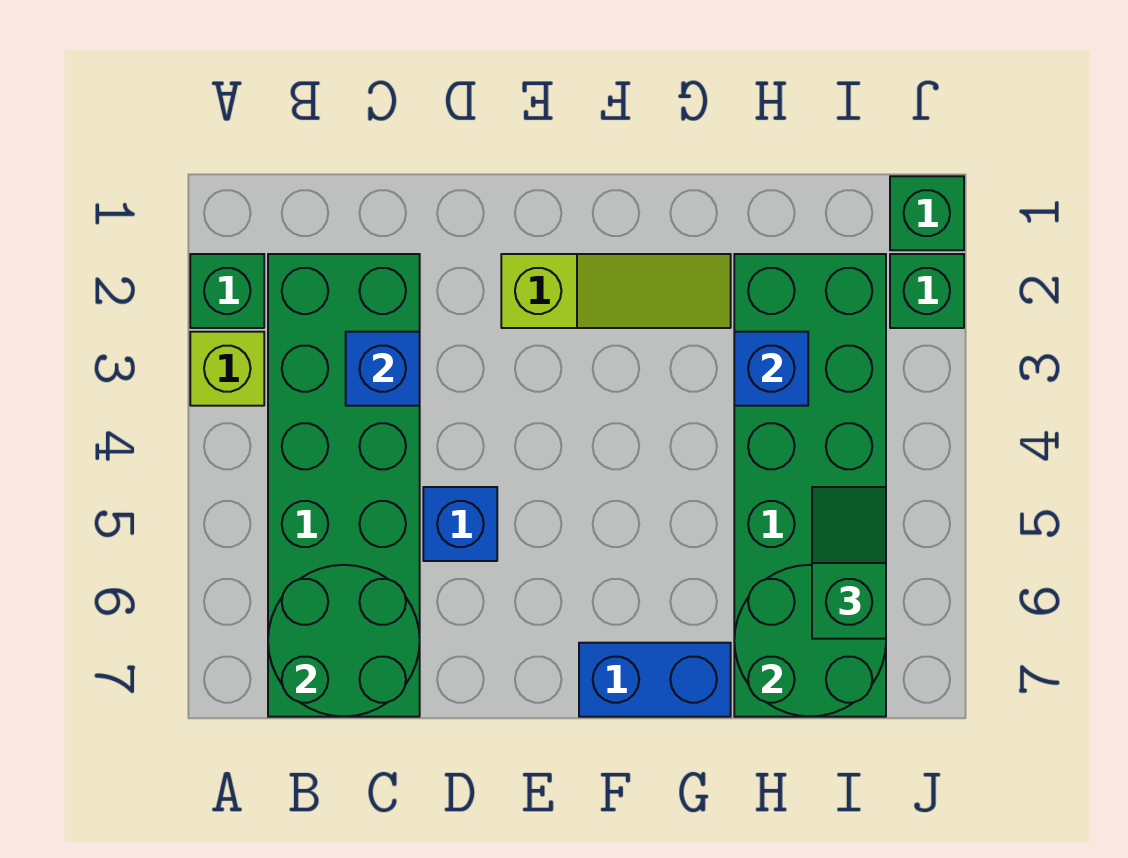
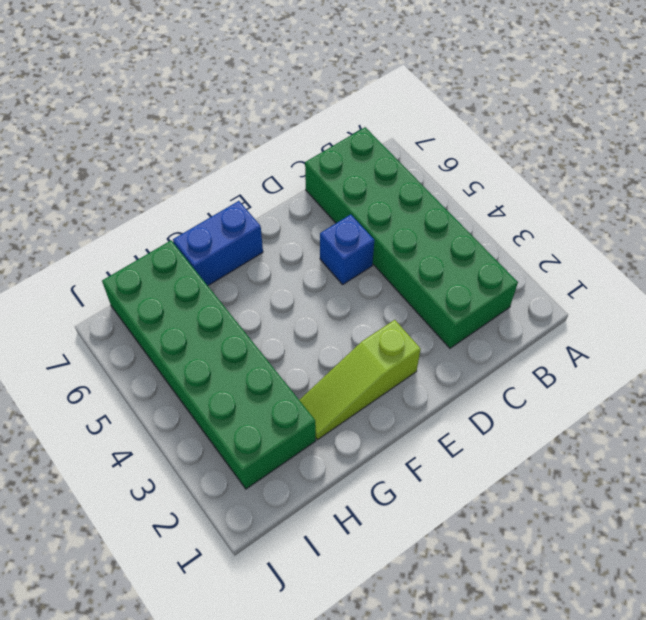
none -> green 1x1 brick [190,254,264,328]
none -> lime 1x1 brick [190,332,264,406]
none -> green 1x1 brick [890,176,964,250]

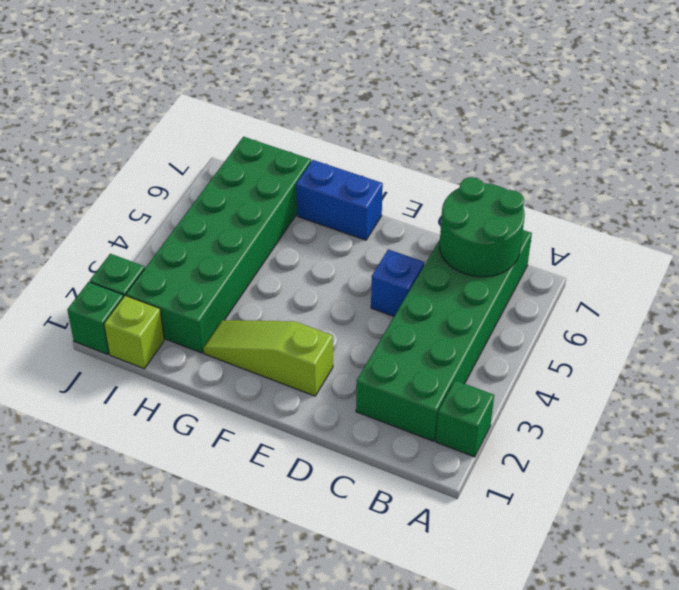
lime 1x1 brick [104,296,164,369] -> lime 1x1 brick moved to [190,332,264,406]
none -> blue 1x1 brick [346,332,420,406]
none -> blue 1x1 brick [734,332,808,406]
none -> green 2x2 round brick [734,565,886,717]

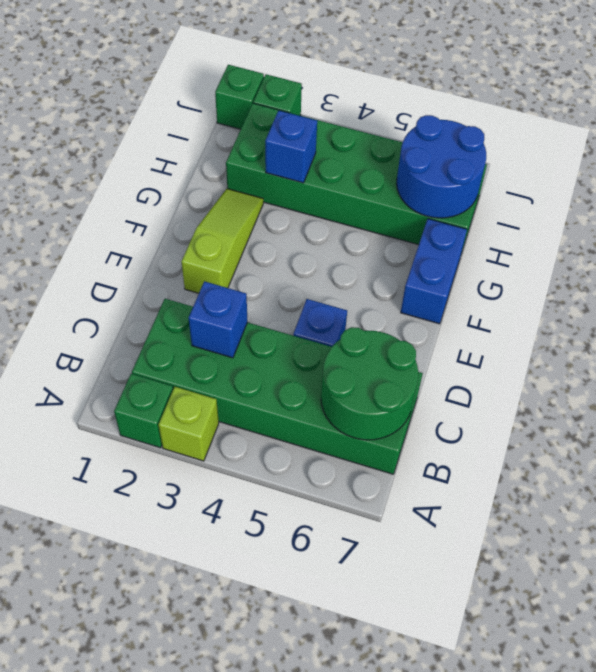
blue 2x2 round brick [397,115,486,218] -> green 2x2 round brick [734,565,886,717]
none -> green 1x2 slope [812,487,886,639]

